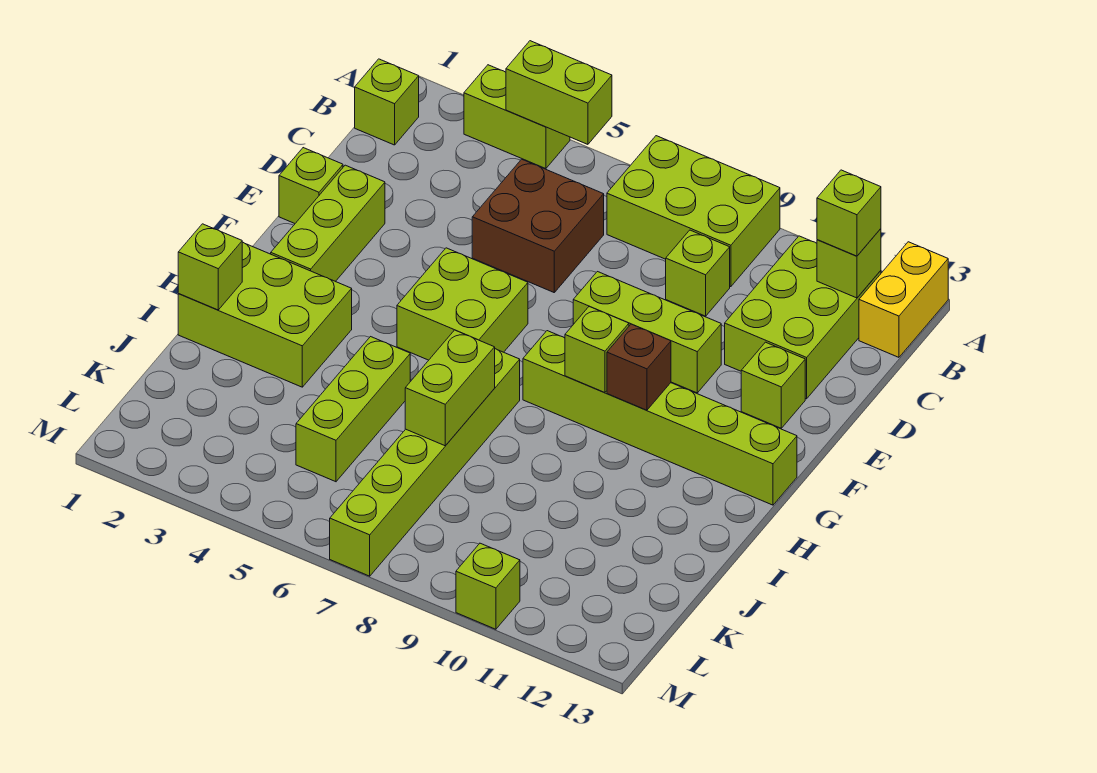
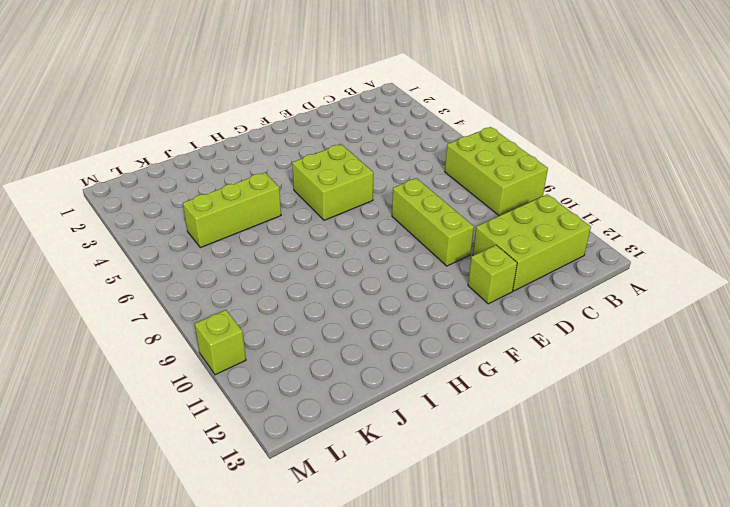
none -> lime 1x2 brick [464,65,570,169]
none -> yellow 1x2 brick [859,242,948,357]
none -> lime 1x1 brick [355,59,419,145]

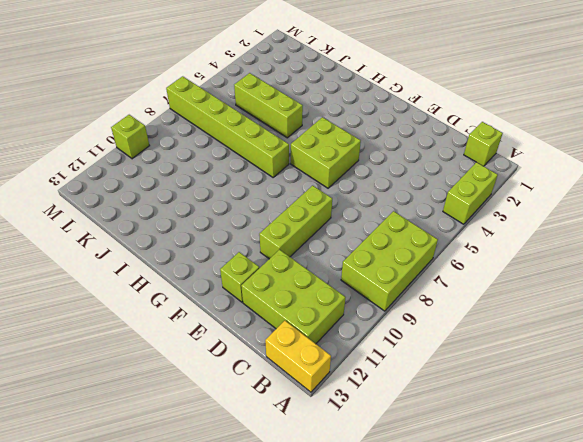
none -> brown 2x2 brick [472,159,604,292]
none -> lime 1x1 brick [666,230,730,316]
none -> lime 1x1 brick [279,148,343,223]

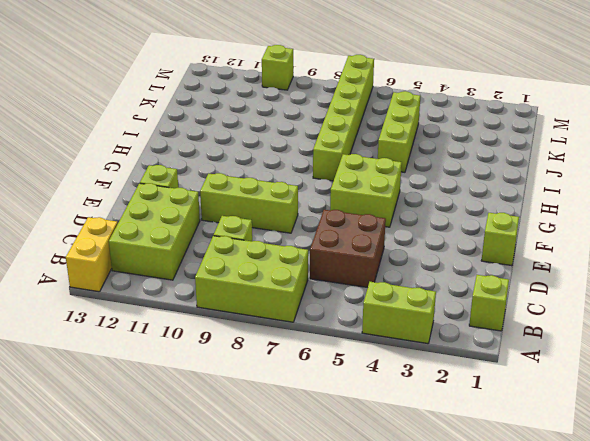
none -> lime 1x3 brick [271,165,385,282]
none -> lime 1x6 brick [523,331,797,505]
none -> lime 2x3 brick [178,242,352,387]

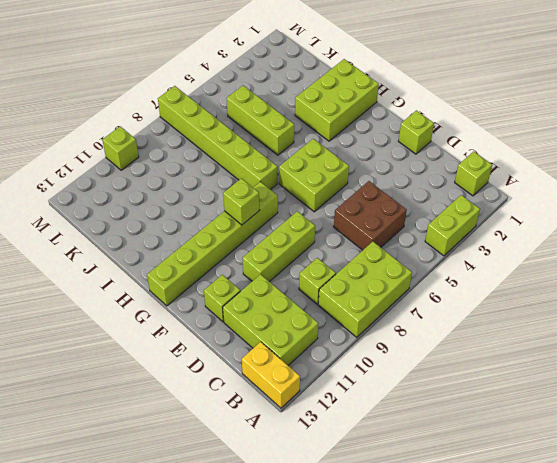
none -> lime 1x3 brick [271,165,385,282]
none -> lime 1x2 brick [506,41,612,144]
none -> lime 1x1 brick [817,229,881,298]

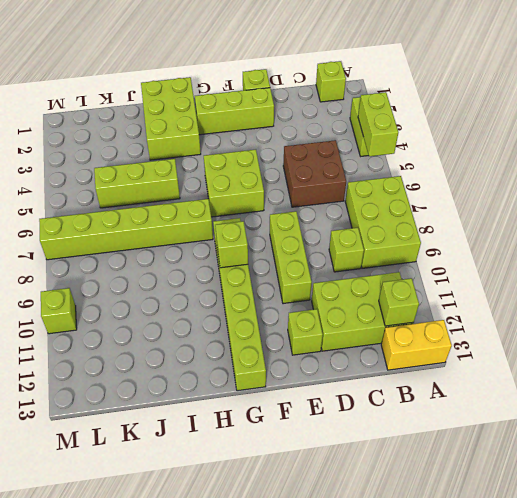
none -> brown 1x1 brick [607,324,671,410]
none -> lime 1x1 brick [178,224,242,310]
none -> lime 1x2 brick [405,330,495,446]

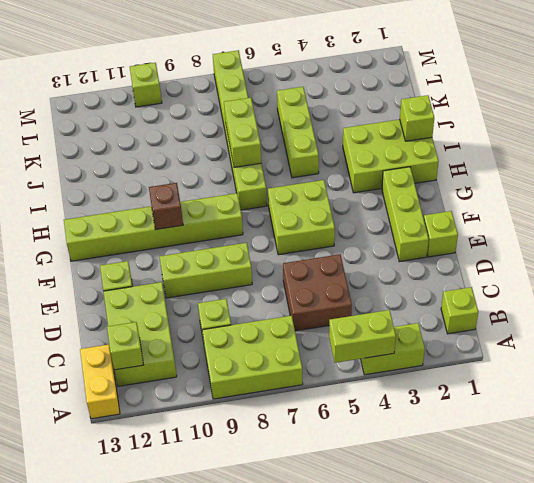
none -> lime 1x1 brick [565,306,629,392]
none -> lime 1x1 brick [817,170,881,256]

